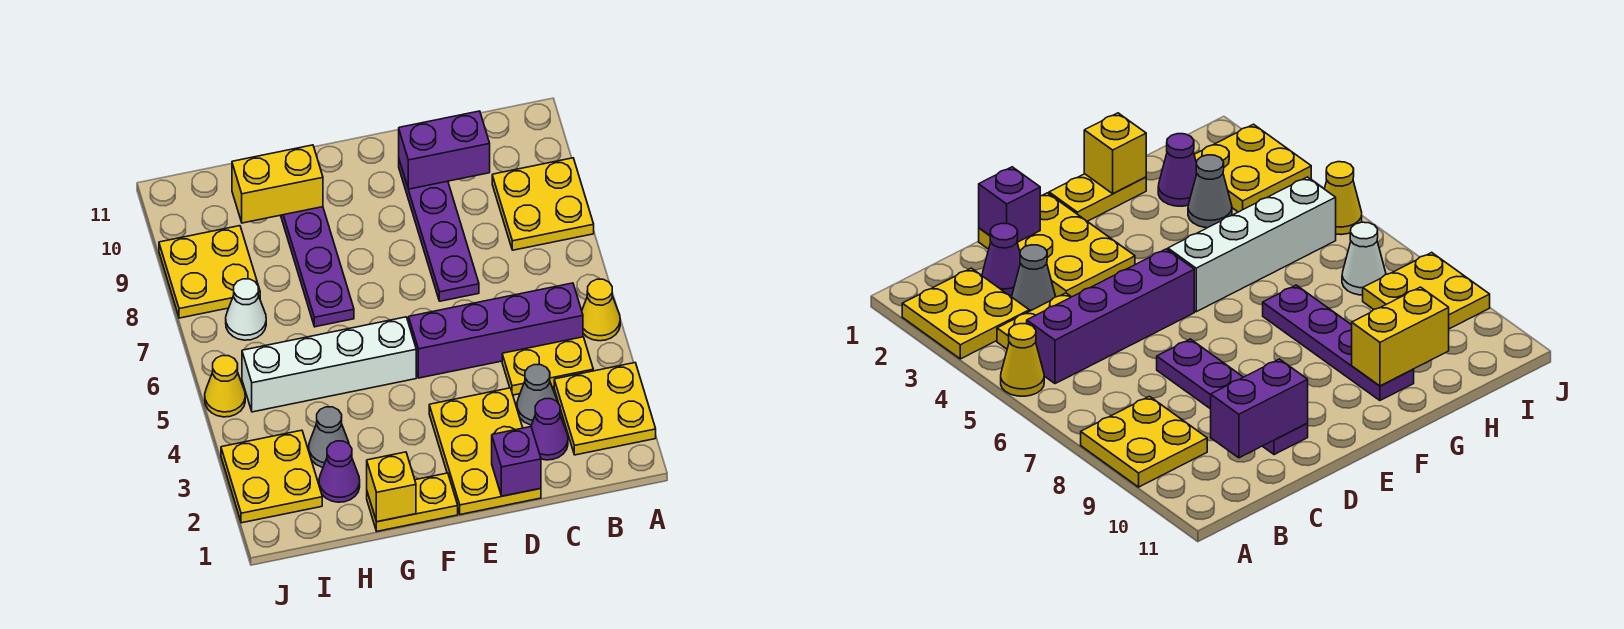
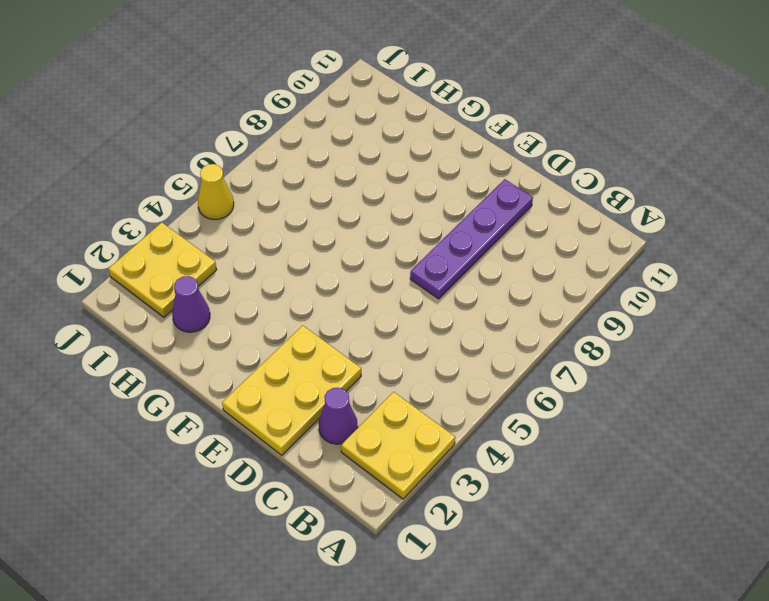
none -> yellow 1x1 cone [582,279,620,341]
none -> yellow 2x2 plate [492,158,594,250]
none -> yellow 1x2 plate [502,337,593,395]

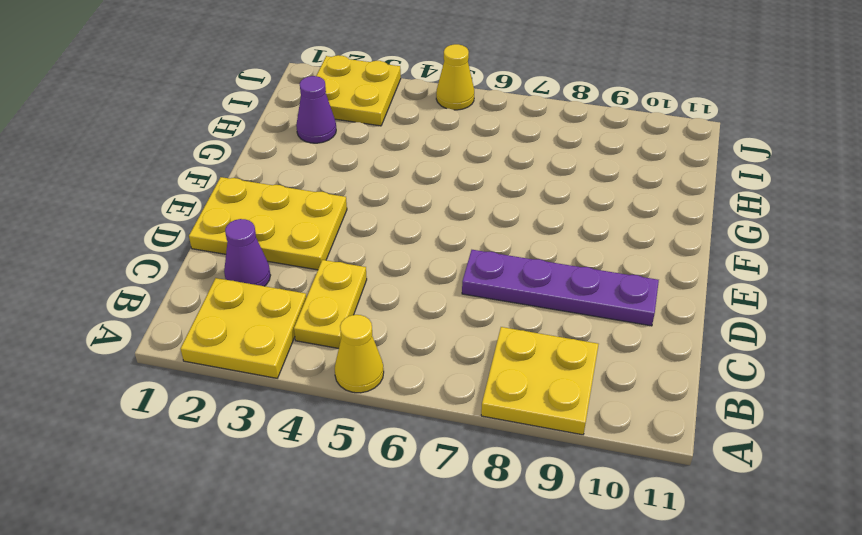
none -> purple 1x4 brick [409,283,583,378]
none -> grey 1x1 cone [517,365,557,425]
none -> yellow 1x2 plate [367,473,458,531]

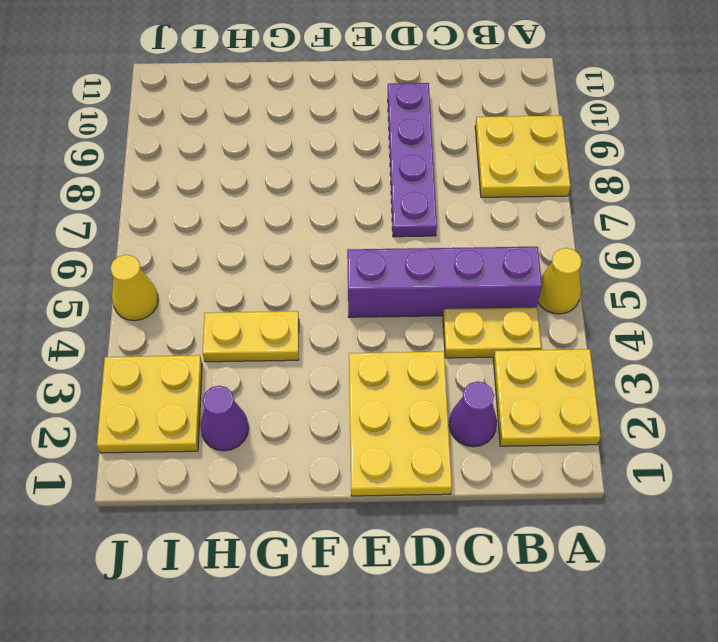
yellow 1x2 plate [203,311,299,362] -> yellow 1x2 plate moved to [367,473,458,531]
none -> grey 1x1 cone [517,365,557,425]
none -> white 1x4 brick [242,317,416,412]
none -> purple 1x4 plate [281,207,354,327]

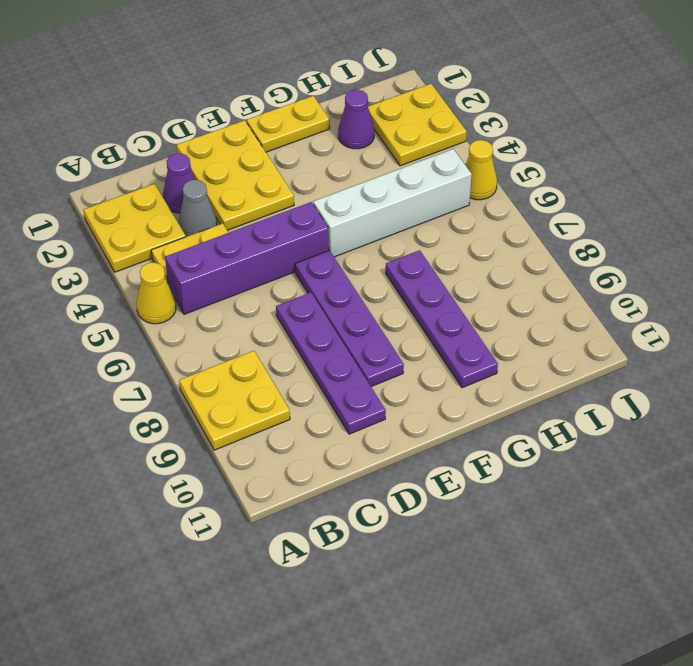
purple 1x4 plate [295,250,404,387] -> none
none -> grey 1x1 cone [309,407,349,467]
none -> white 1x1 cone [226,279,266,340]
none -> yellow 2x2 plate [159,226,260,318]

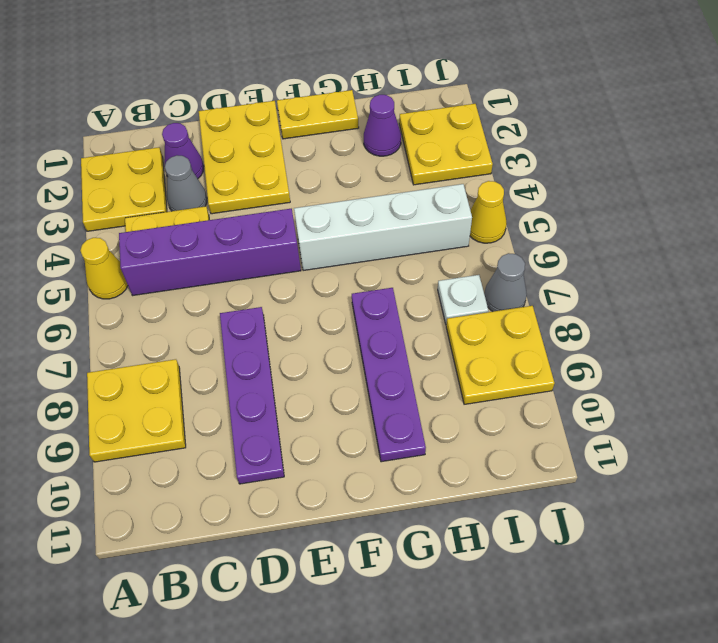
white 1x1 plate [438,275,488,324] -> white 1x1 cone [226,279,266,340]
grey 1x1 cone [484,253,527,312] -> grey 1x1 cone moved to [309,407,349,467]
none -> purple 1x2 brick [399,111,490,189]
none -> purple 1x1 brick [492,427,541,496]
none -> yellow 1x1 brick [367,452,416,522]

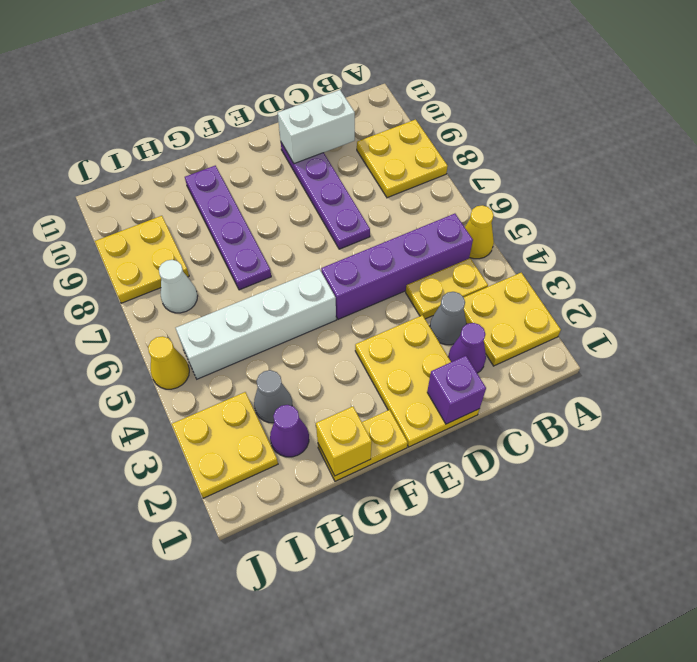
white 1x2 brick [278,90,355,164] -> purple 1x2 brick [399,111,490,189]
none -> yellow 1x2 brick [232,145,323,223]

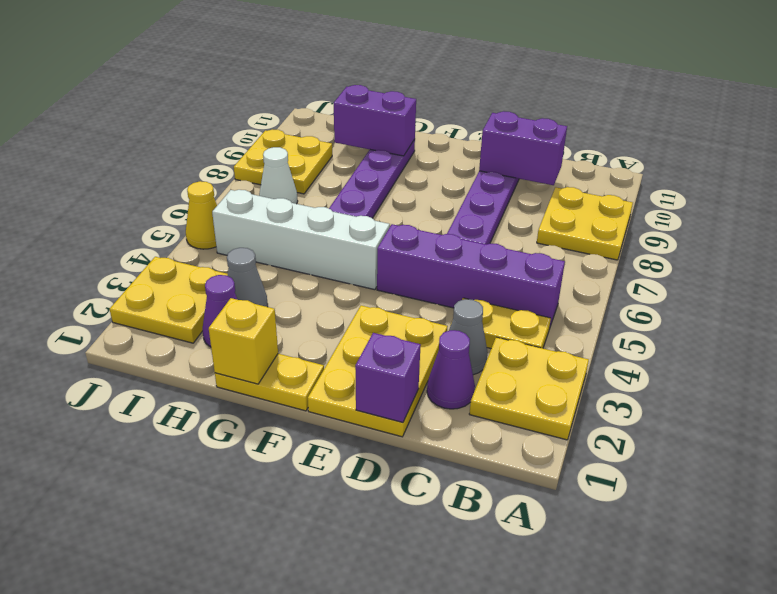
purple 1x2 brick [334,85,416,156] -> yellow 1x2 brick [232,145,323,223]
none -> yellow 1x1 cone [582,279,620,341]

